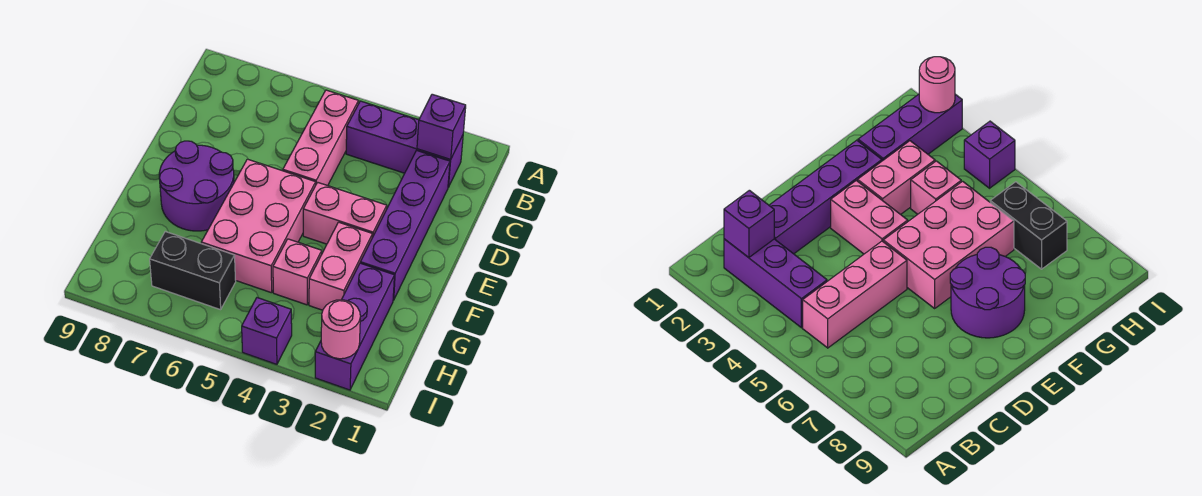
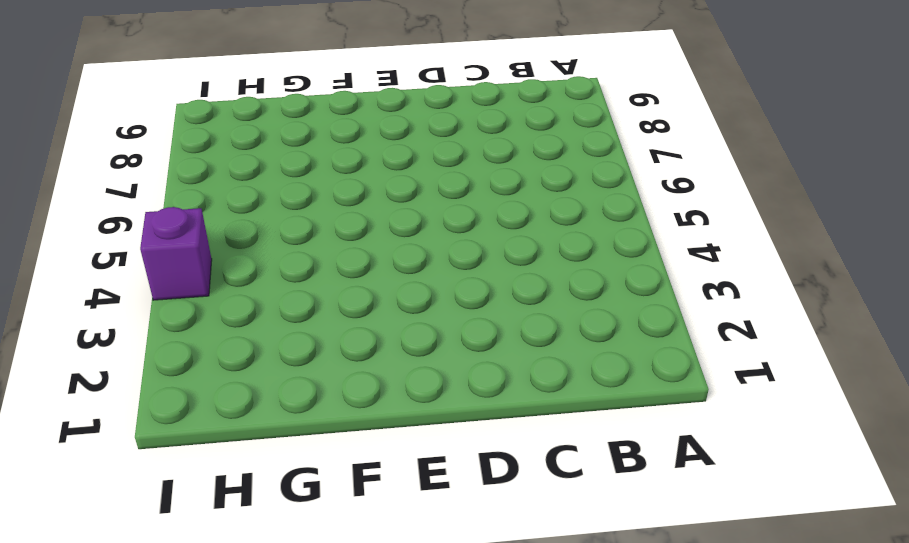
none -> purple 1x3 brick [346,101,463,187]
none -> pink 1x3 brick [283,90,358,186]
none -> purple 1x4 brick [360,150,450,300]

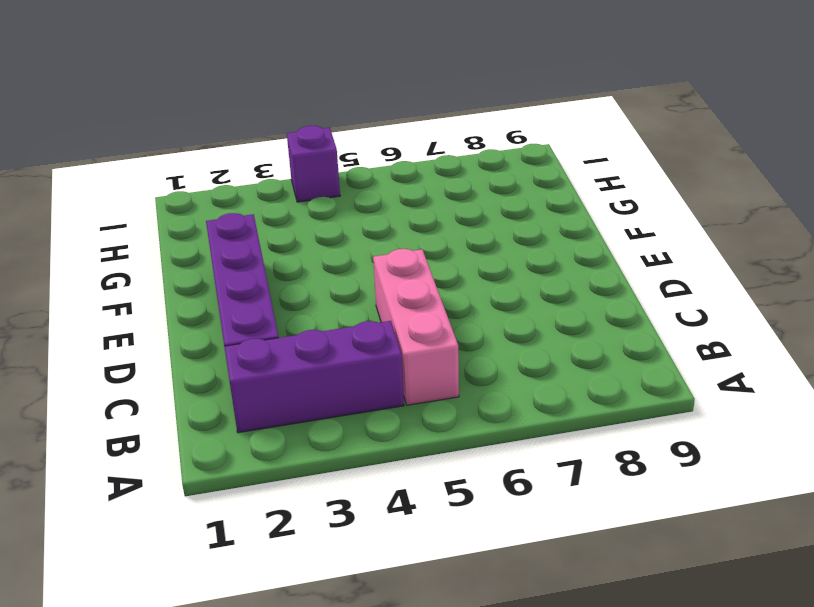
none -> pink 1x2 brick [303,182,387,244]
none -> pink 2x3 brick [201,159,316,293]
none -> purple 2x2 round brick [159,141,234,231]

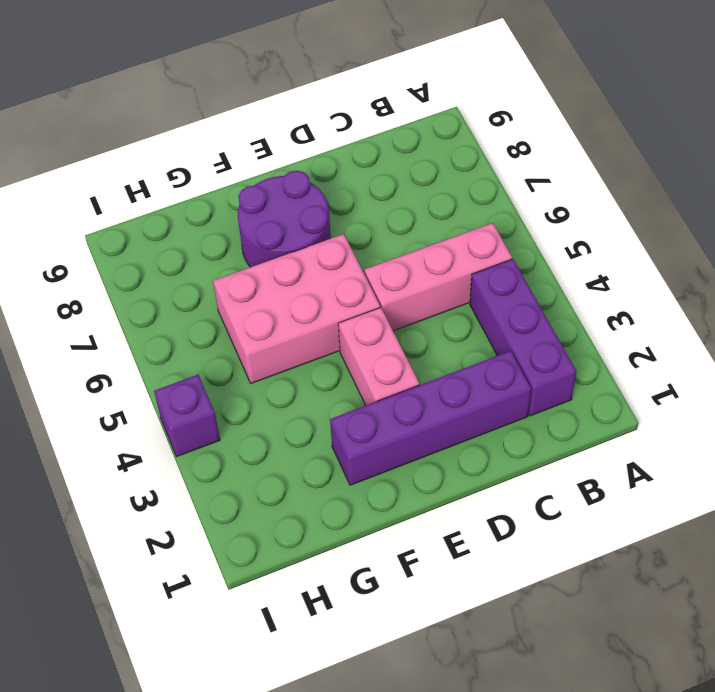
none -> pink 1x2 brick [309,222,372,310]
none -> purple 1x3 brick [315,263,394,390]
none -> pink 1x1 brick [273,239,322,305]

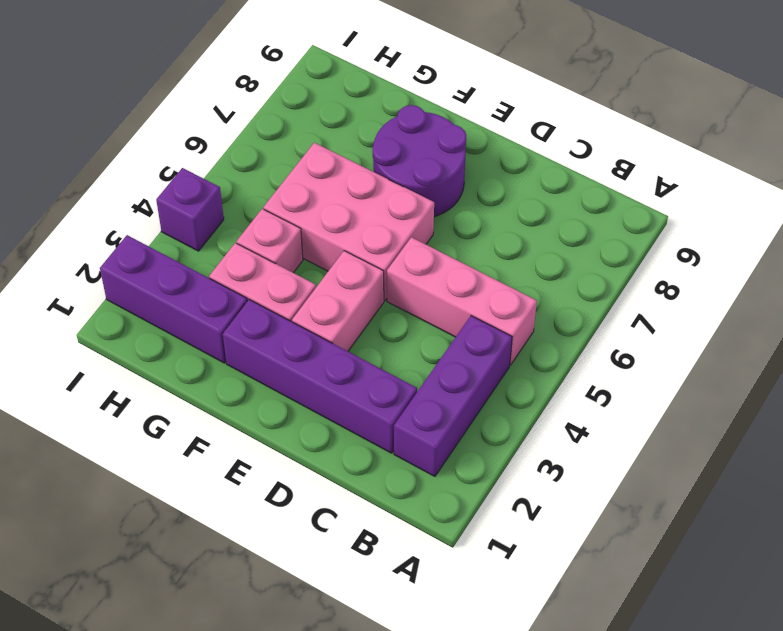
none -> black 1x2 brick [150,232,236,310]
none -> purple 1x1 brick [417,94,466,160]
none -> pink 1x1 round brick [321,300,360,359]

